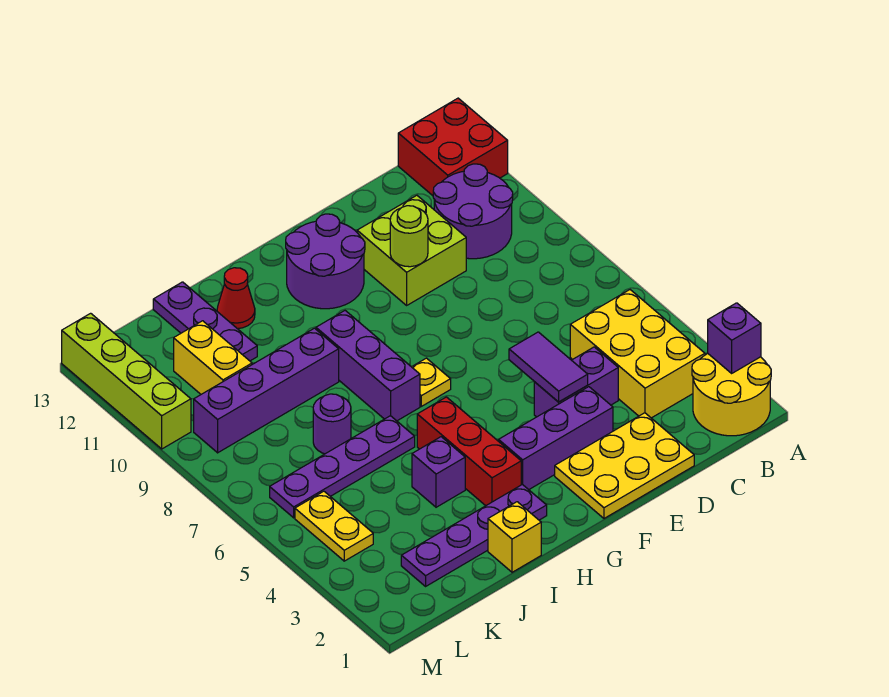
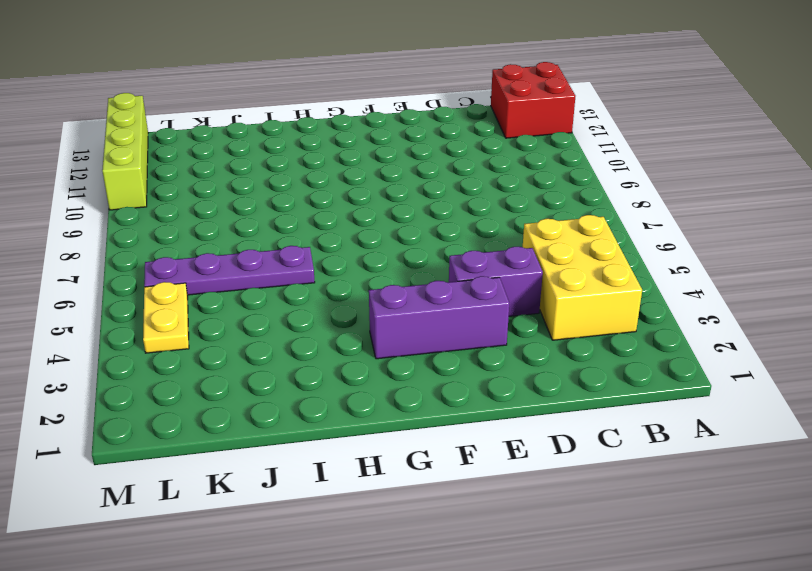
none -> yellow 2x2 round brick [692,354,771,436]
none -> purple 2x2 round brick [433,164,513,259]
none -> yellow 2x3 plate [555,413,694,518]

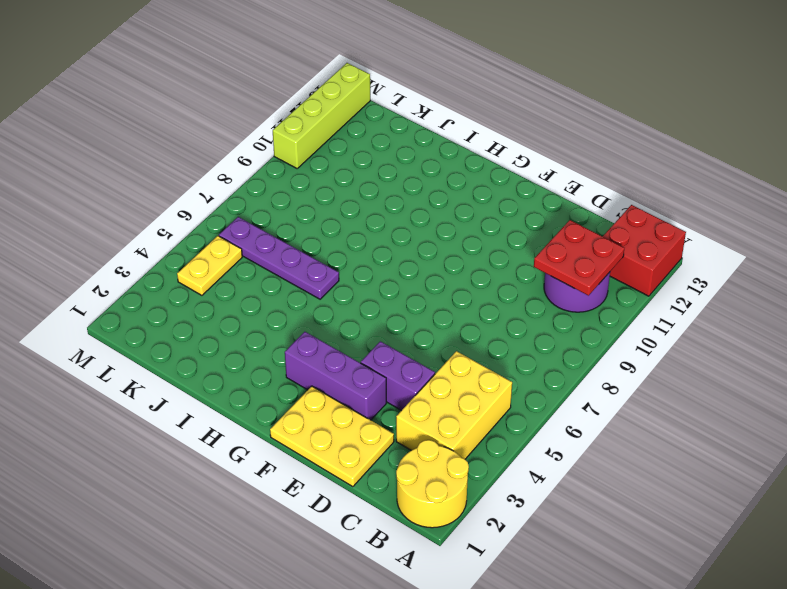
red 2x2 plate [534,220,624,296] -> none
none -> lime 2x2 brick [357,195,466,305]
none -> purple 2x2 round brick [286,214,365,309]
none -> yellow 1x1 plate [412,358,451,406]

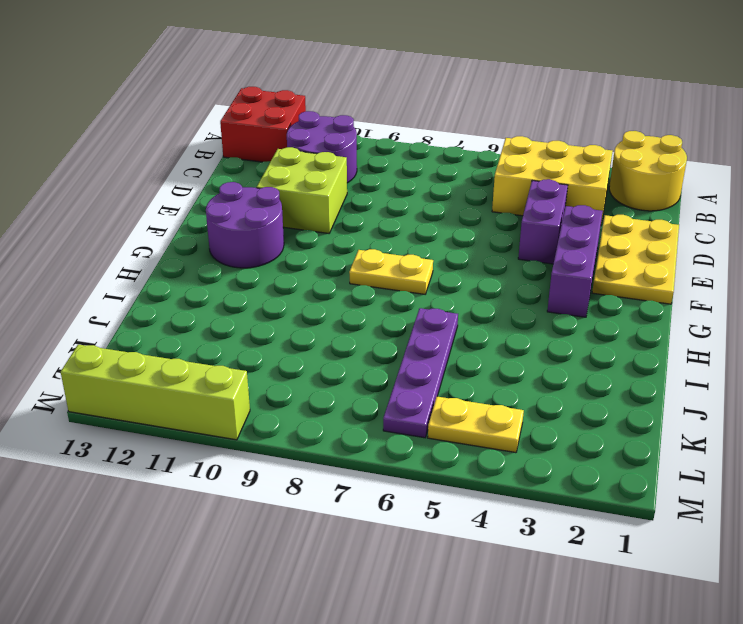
yellow 1x2 plate [349,249,433,294] -> yellow 1x1 plate [412,358,451,406]
none -> purple 1x4 plate [401,484,547,586]
none -> red 1x3 brick [417,397,521,506]
none -> purple 1x3 brick [316,311,420,421]

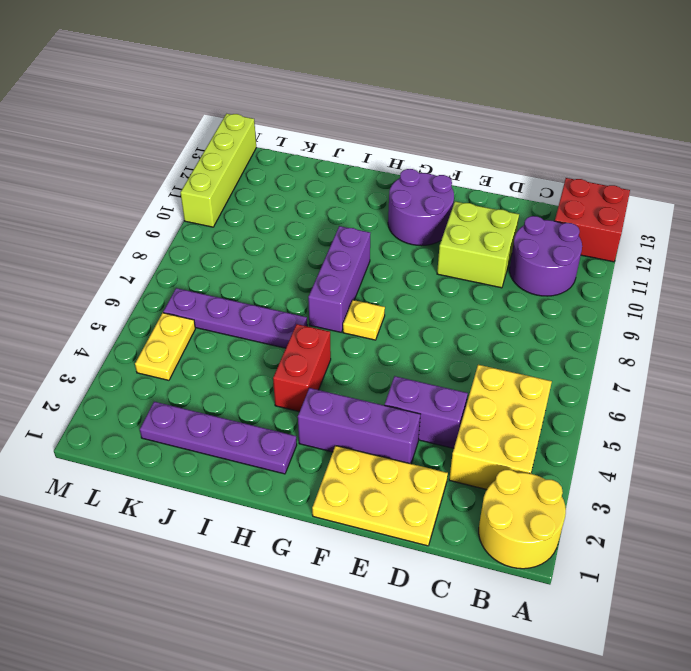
red 1x2 brick [273,324,331,412] -> red 1x3 brick [417,397,521,506]
none -> yellow 1x1 brick [488,502,541,572]
none -> purple 1x1 brick [412,437,465,507]
none -> purple 1x4 brick [194,328,339,453]

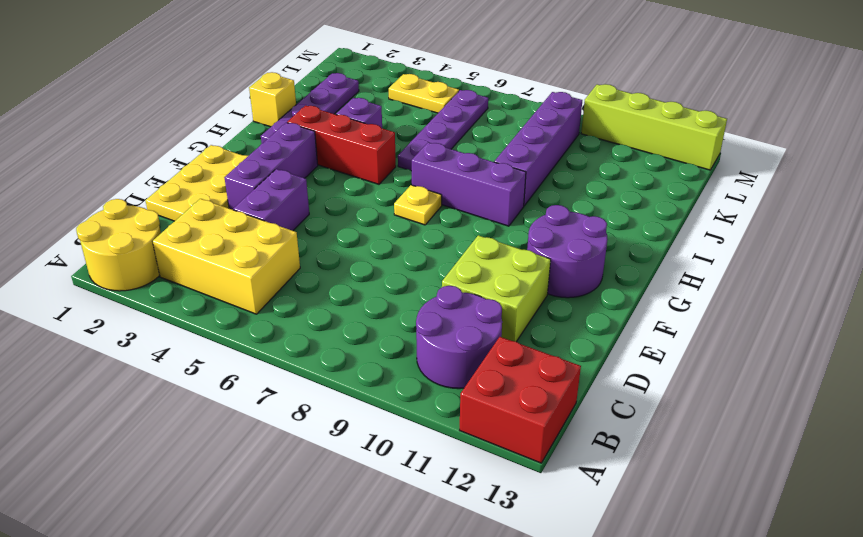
none -> red 1x1 cone [217,268,255,329]
none -> purple 1x1 round brick [313,394,351,454]
none -> purple 1x3 plate [153,282,257,361]

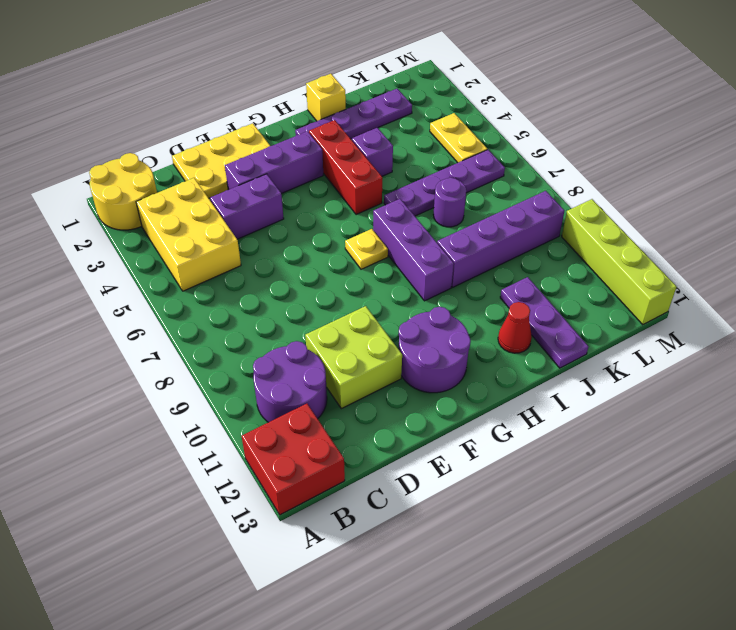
none -> yellow 1x2 brick [174,321,252,394]
none -> purple 1x1 brick [708,303,761,373]
none -> purple 1x2 tile [509,332,588,402]

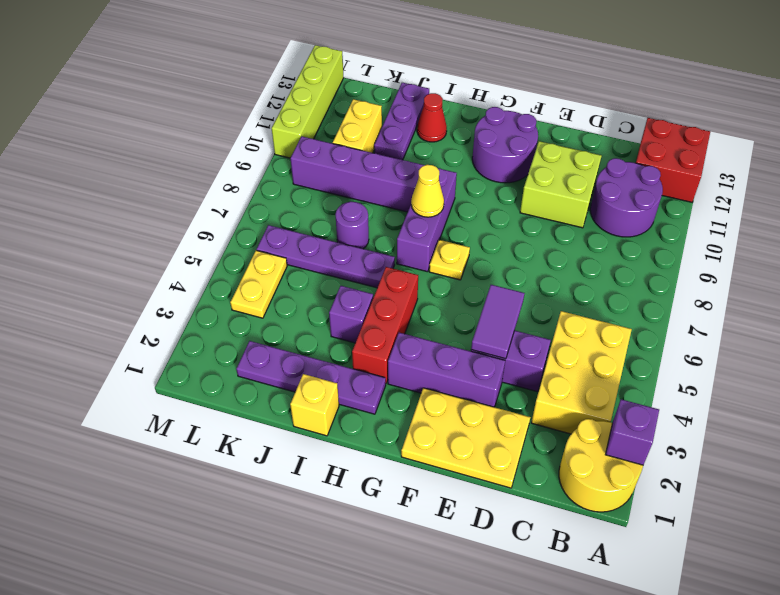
yellow 1x1 cone [411,165,444,217] -> none
none -> lime 1x1 round brick [390,206,428,267]

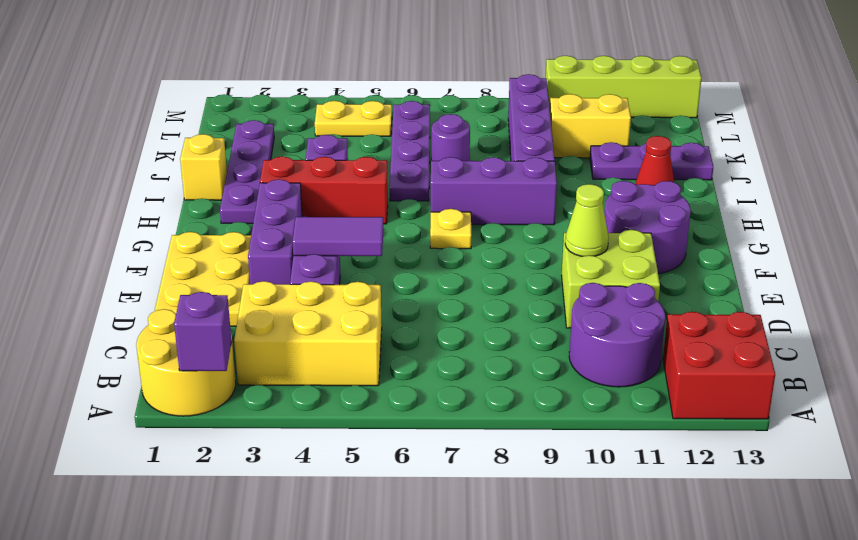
lime 1x1 cone [565,184,609,256] -> lime 1x1 round brick [390,206,428,267]

